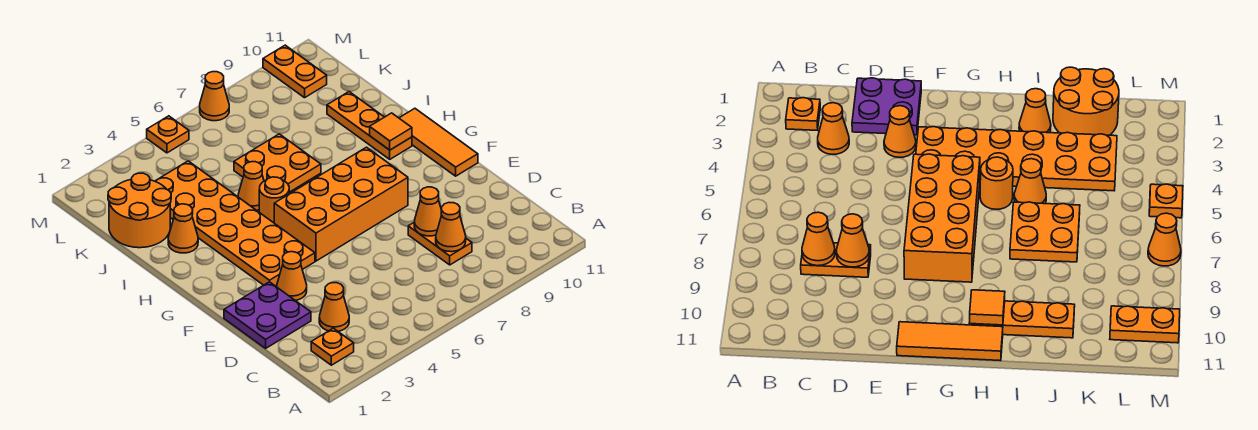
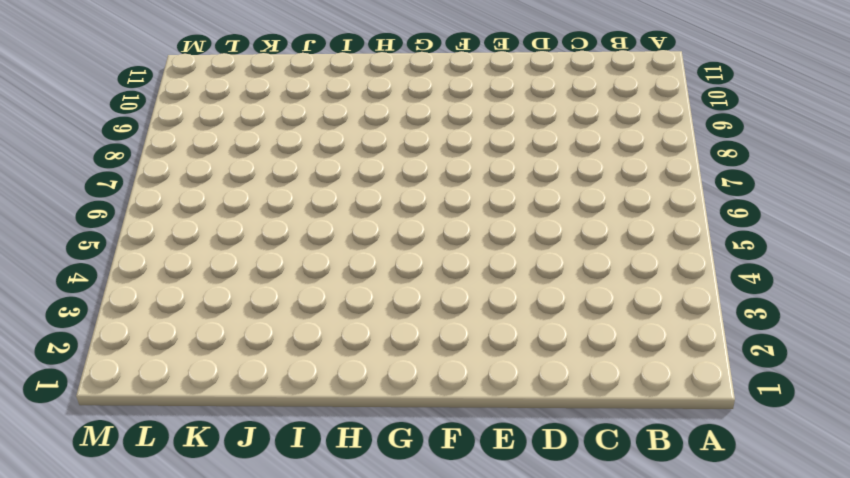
none -> orange 1x1 plate [311,328,354,365]
none -> orange 1x1 cone [319,283,349,331]
none -> orange 1x2 plate [408,222,472,265]

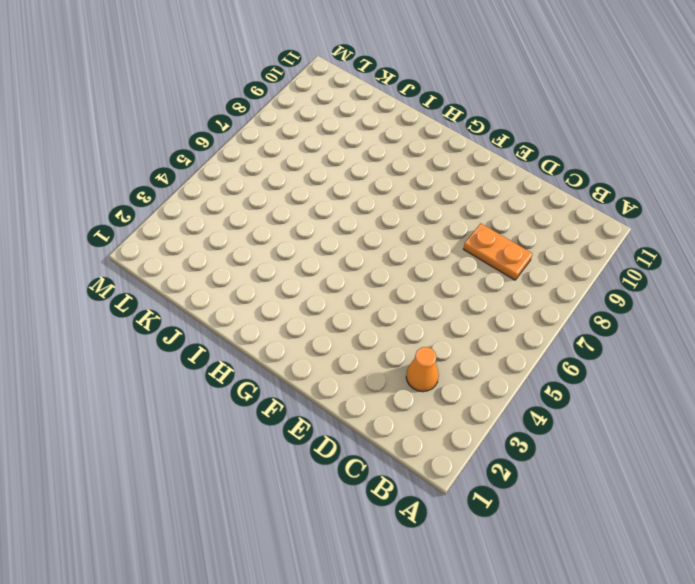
none -> orange 1x1 plate [311,328,354,365]
none -> purple 2x2 plate [224,282,311,348]
none -> orange 1x1 cone [277,252,307,300]

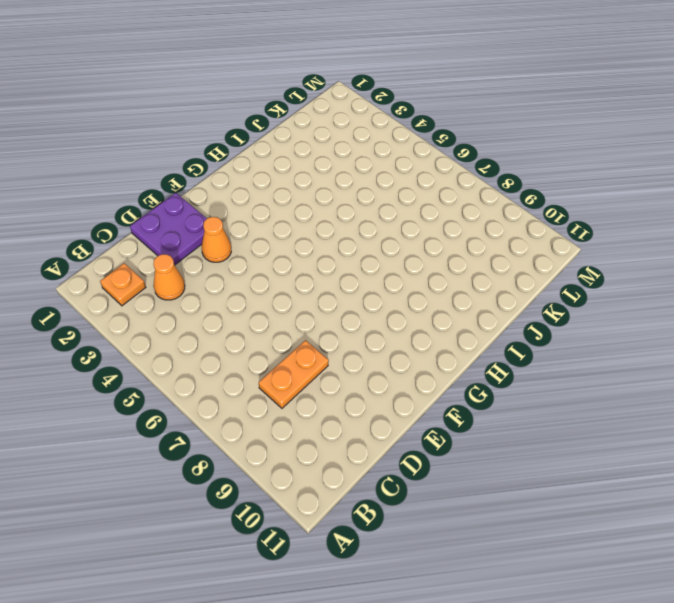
none -> orange 2x6 plate [155,161,315,286]
none -> orange 2x4 brick [274,147,408,261]
none -> orange 1x3 tile [399,108,478,176]

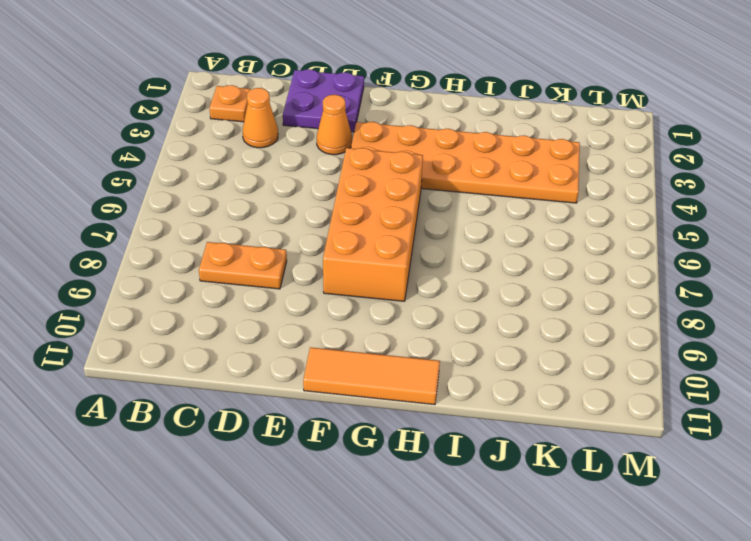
none -> orange 1x1 round brick [259,177,289,223]
none -> orange 1x3 plate [327,92,412,159]
none -> orange 1x1 cone [168,204,198,253]

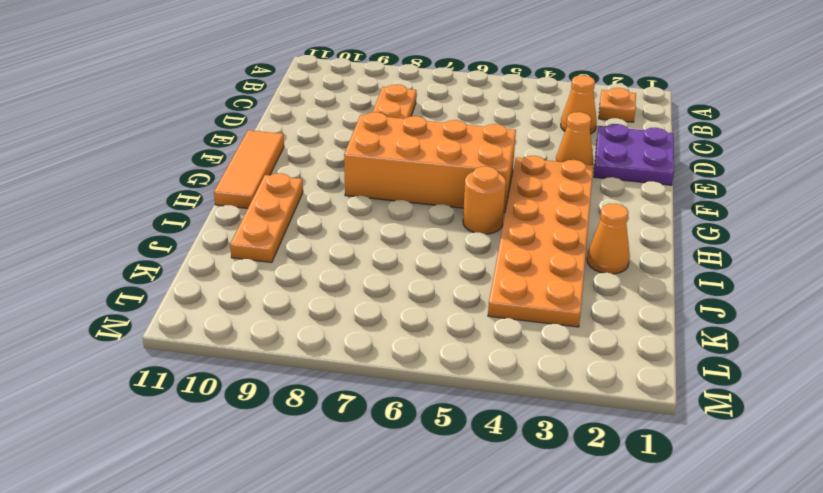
none -> orange 1x1 cone [238,162,264,210]
none -> orange 2x2 plate [234,134,321,192]
none -> orange 2x2 round brick [108,173,171,248]

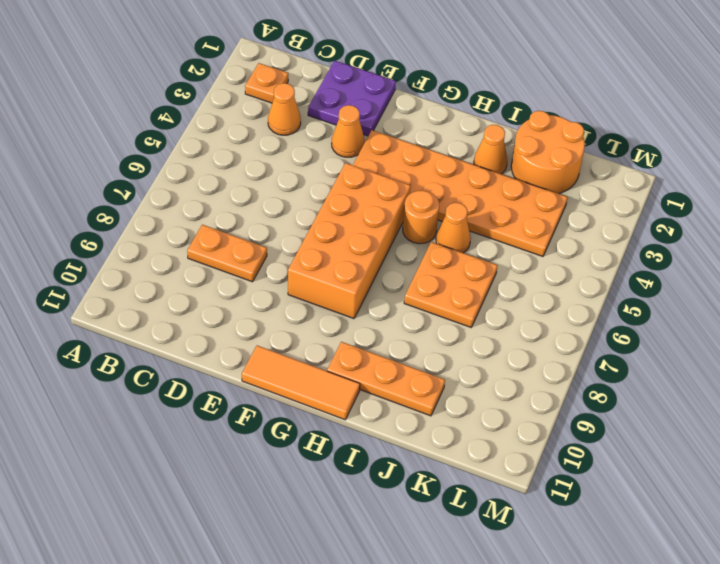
none -> orange 1x2 plate [263,45,327,98]
none -> orange 1x1 plate [147,116,189,153]
none -> orange 1x1 cone [200,72,229,121]

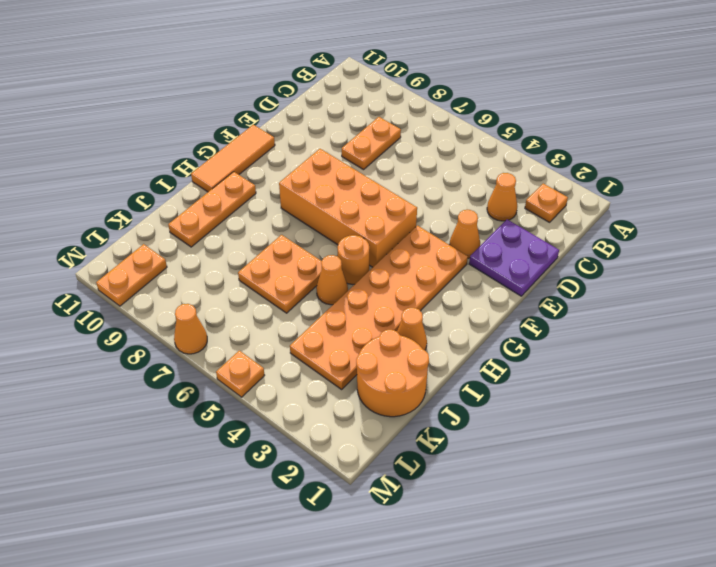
none -> orange 1x1 cone [436,203,466,252]
none -> orange 1x1 cone [414,187,442,236]
none -> orange 1x1 tile [370,113,412,150]

